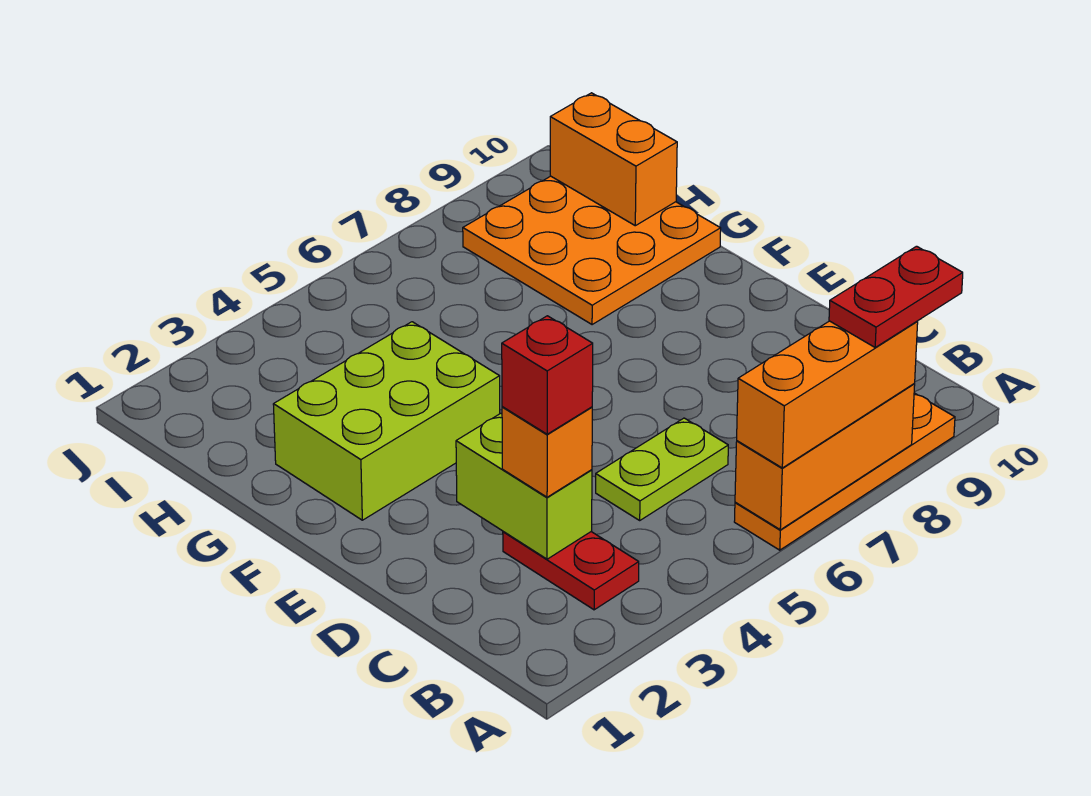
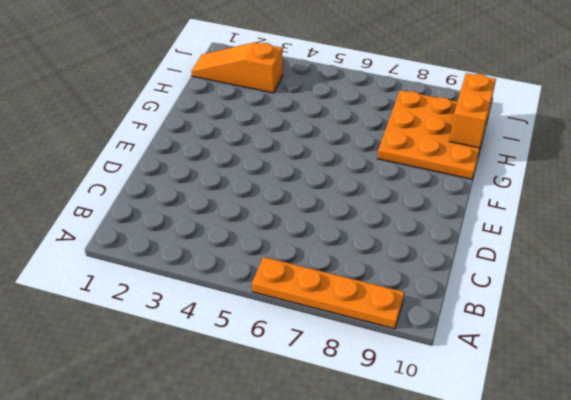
orange 1x3 slope [191,42,283,93] -> none
none -> red 1x2 plate [503,532,639,610]
none -> lime 1x2 plate [596,418,728,520]
none -> lime 2x3 brick [273,322,500,520]

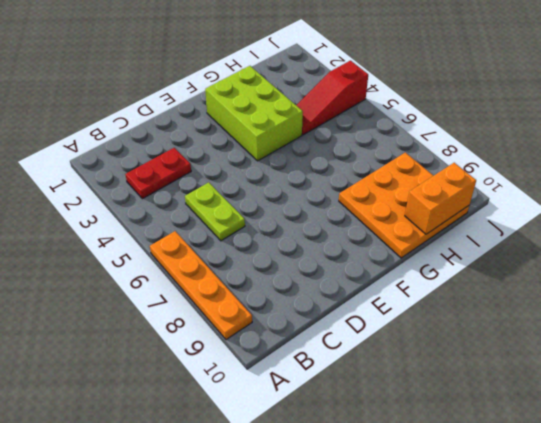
red 1x3 slope [296,61,368,135] -> none
none -> orange 1x3 brick [735,384,915,530]
none -> lime 1x2 brick [456,413,592,559]
none -> orange 1x3 brick [737,321,918,468]

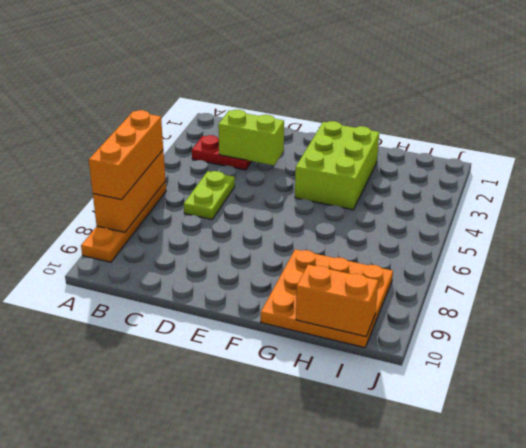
none -> orange 1x1 brick [502,407,592,497]
none -> red 1x2 plate [829,246,963,347]
none -> red 1x1 brick [502,316,593,434]

